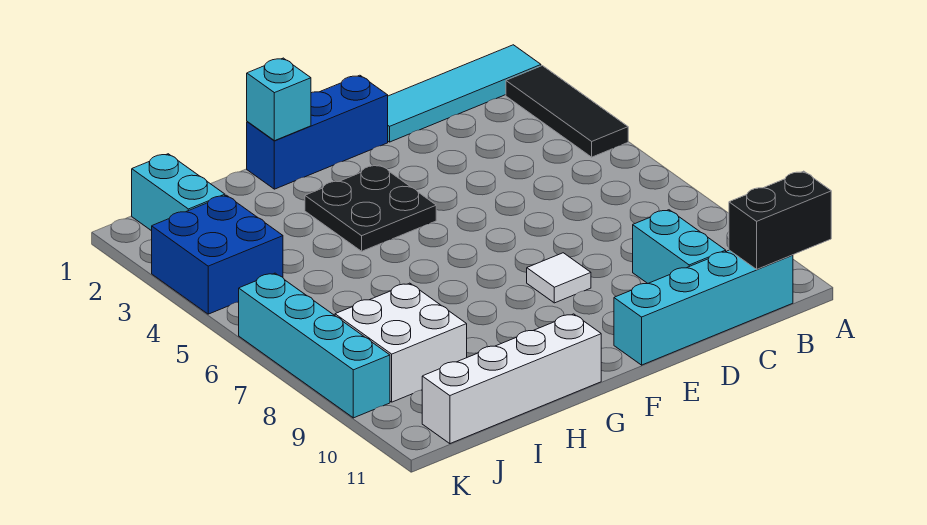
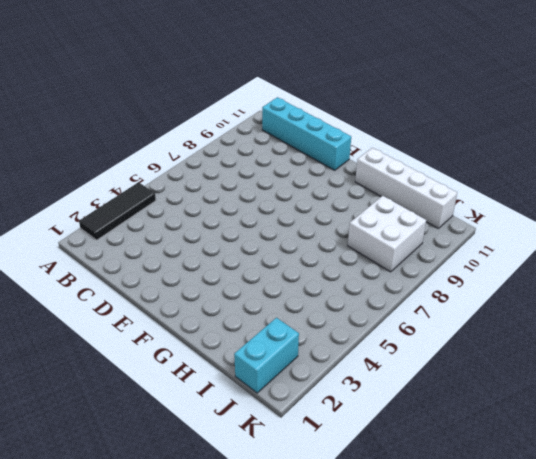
none -> cyan 1x4 tile [388,45,541,142]
none -> cyan 1x2 brick [633,210,726,283]
none -> blue 1x3 brick [247,75,388,189]

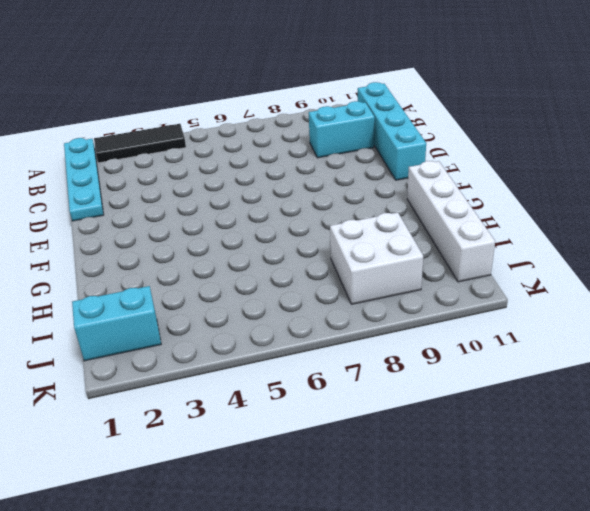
cyan 1x4 plate [64,138,104,221] -> cyan 1x4 tile [388,45,541,142]
none -> blue 1x3 brick [247,75,388,189]
none -> white 1x1 tile [527,253,591,303]
none -> black 2x2 plate [305,165,436,251]

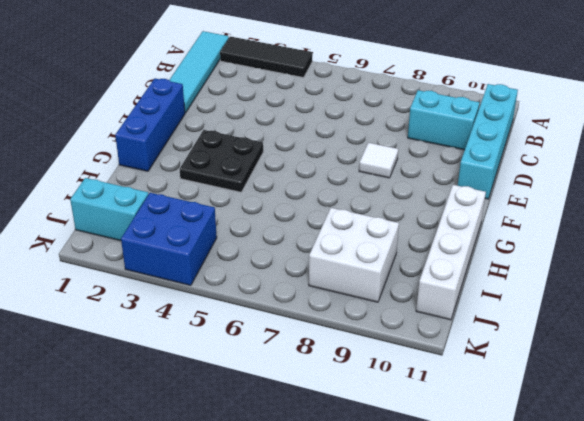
none -> cyan 1x4 brick [239,273,390,418]
none -> black 1x2 brick [729,171,831,269]
none -> cyan 1x1 brick [247,58,311,141]

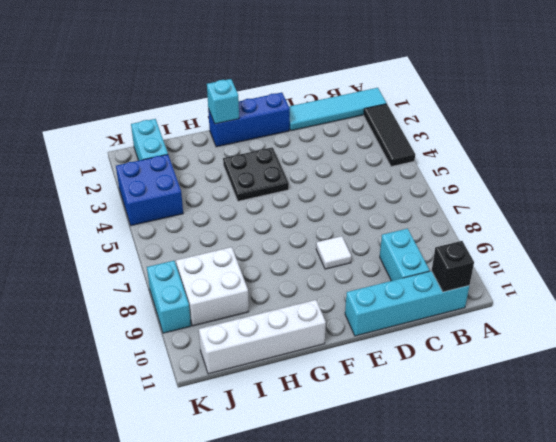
black 1x1 brick [432,241,474,292] -> black 1x2 brick [729,171,831,269]
cyan 1x2 brick [147,261,191,333] -> cyan 1x4 brick [239,273,390,418]

